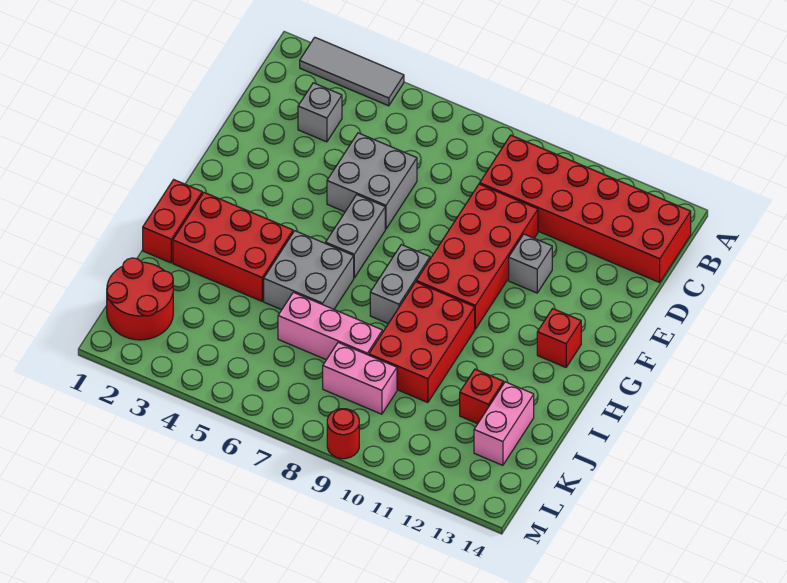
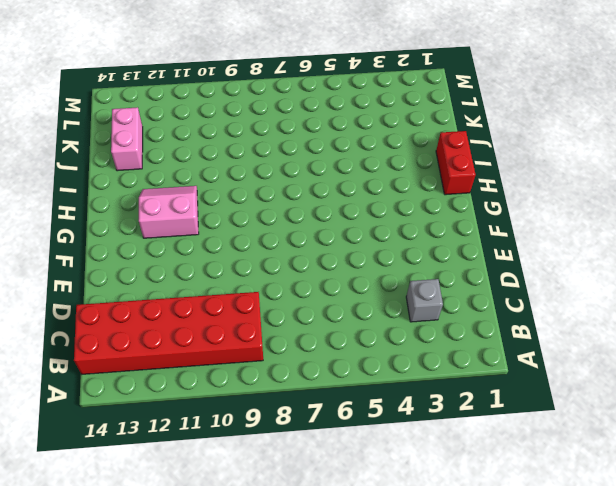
pink 2x2 slope [139,186,199,238] -> none
none -> grey 1x3 tile [300,37,404,106]
none -> grey 2x2 brick [327,133,417,229]
none -> red 2x4 brick [416,184,538,329]

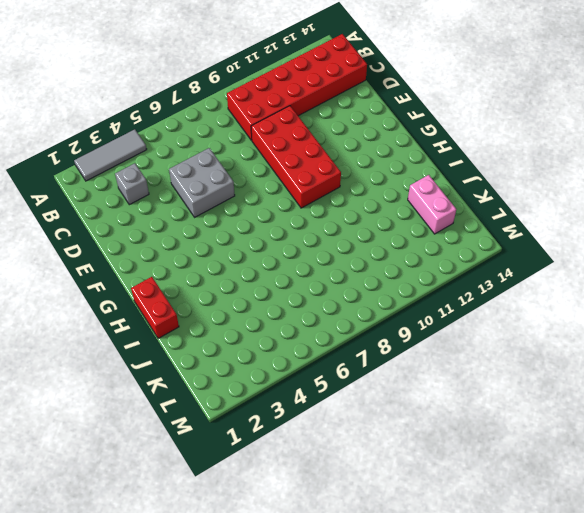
none -> grey 1x1 brick [509,234,552,293]
none -> grey 1x2 brick [326,195,385,278]
none -> grey 1x2 brick [370,245,430,324]

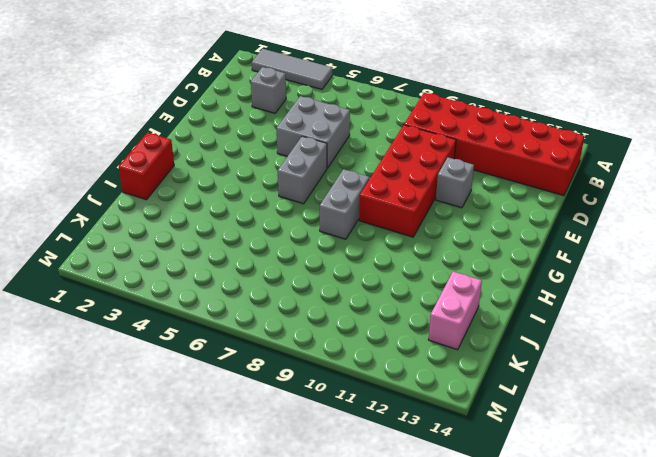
none -> red 1x1 brick [537,309,581,367]
none -> red 2x3 brick [173,192,293,301]
none -> grey 2x2 brick [264,231,354,310]

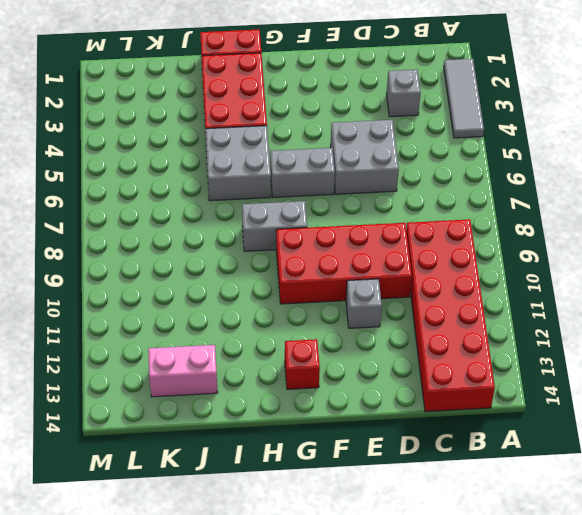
none -> red 2x3 brick [369,282,475,403]
none -> pink 1x3 brick [278,292,382,360]
none -> red 1x1 brick [460,369,504,424]

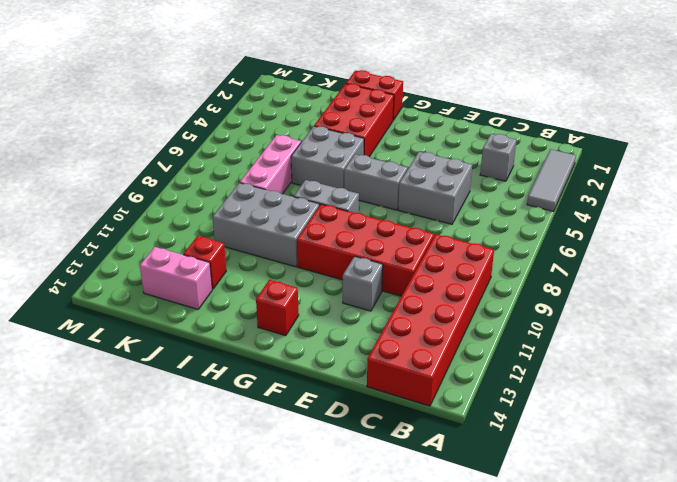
grey 2x3 brick [213,183,320,267] -> red 2x3 brick [369,282,475,403]
none -> red 2x2 round brick [107,258,173,340]
none -> pink 1x2 brick [323,343,397,414]
none -> red 1x1 round brick [327,409,359,459]

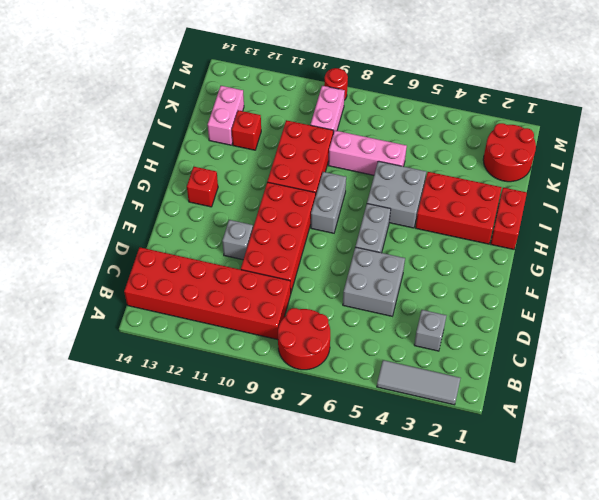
red 2x2 round brick [278,308,330,370] -> none
pink 1x2 brick [310,86,345,134] -> pink 1x2 brick turned to [323,343,397,414]

